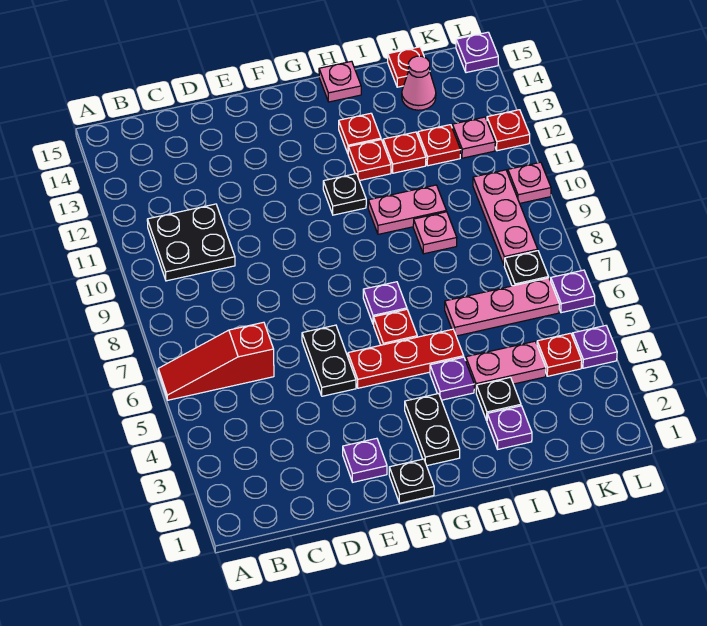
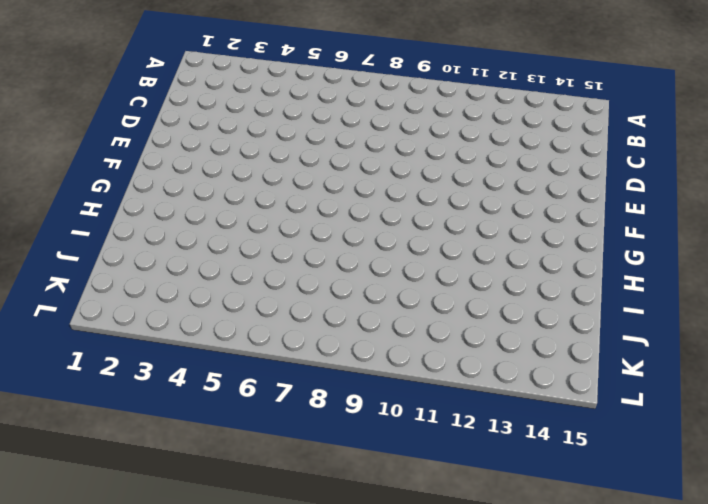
none -> red 1x3 slope [158,322,274,400]
none -> black 2x2 plate [147,204,235,281]
none -> purple 1x1 plate [343,438,387,482]
none -> black 1x2 plate [302,325,356,396]

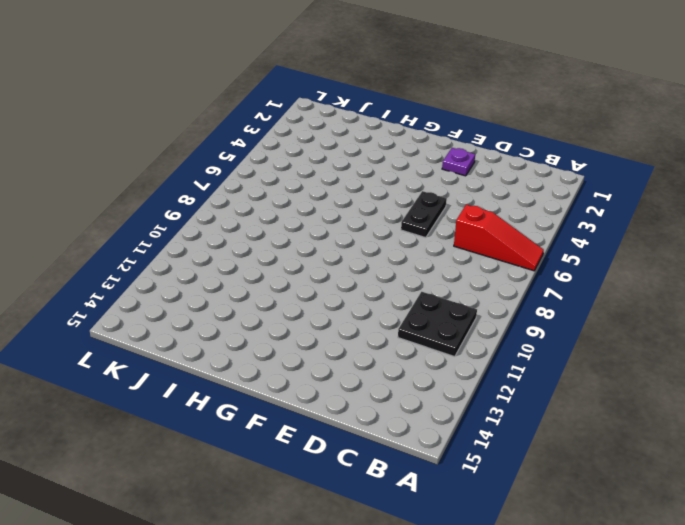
none -> black 1x1 plate [389,459,434,503]
none -> red 1x3 plate [348,329,464,388]
none -> black 1x2 plate [405,394,460,466]
none -> red 1x1 plate [374,309,417,345]

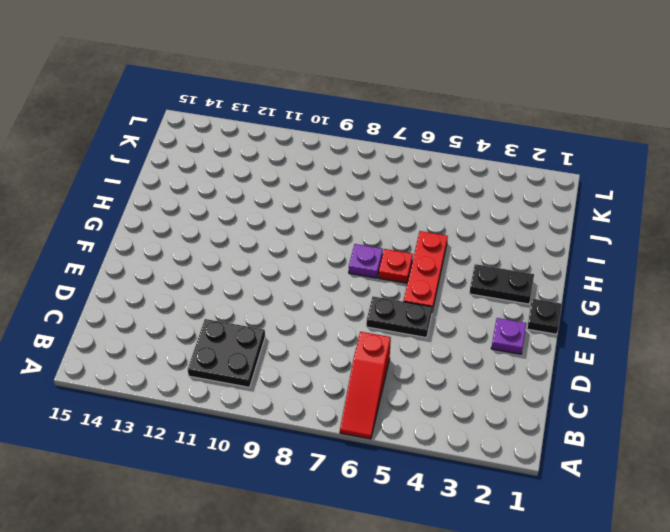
none -> black 1x1 plate [323,174,366,215]
none -> purple 1x1 plate [430,357,474,400]
none -> pink 1x2 plate [368,185,446,234]
none -> red 1x1 plate [348,140,391,181]

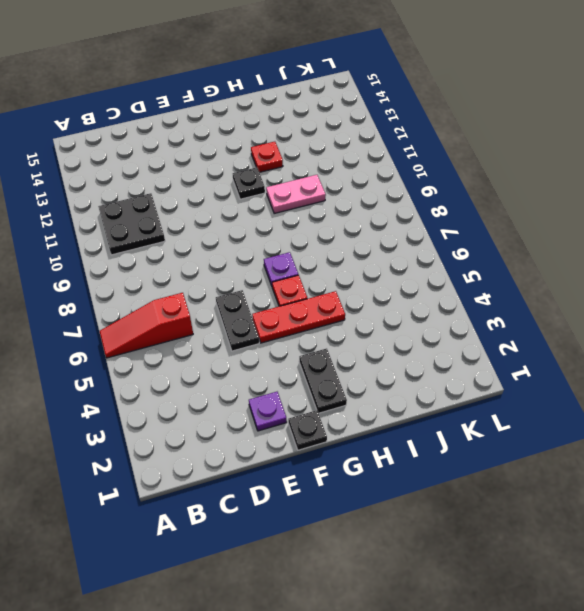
none -> purple 1x1 plate [430,357,474,400]
none -> red 1x1 plate [339,113,381,153]
none -> pink 1x1 plate [319,61,361,102]
none -> purple 1x1 plate [487,406,532,449]

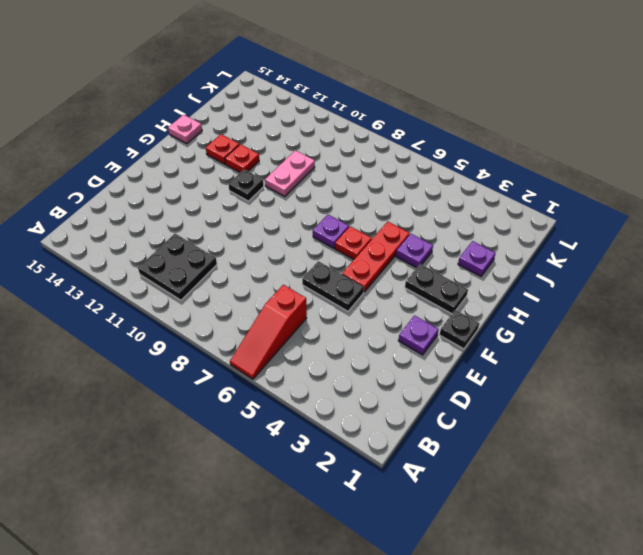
none -> black 1x1 plate [476,377,521,420]
none -> pink 1x2 plate [466,341,546,392]
none -> pink 1x3 plate [445,278,559,336]
none -> pink 1x1 plate [413,212,457,254]

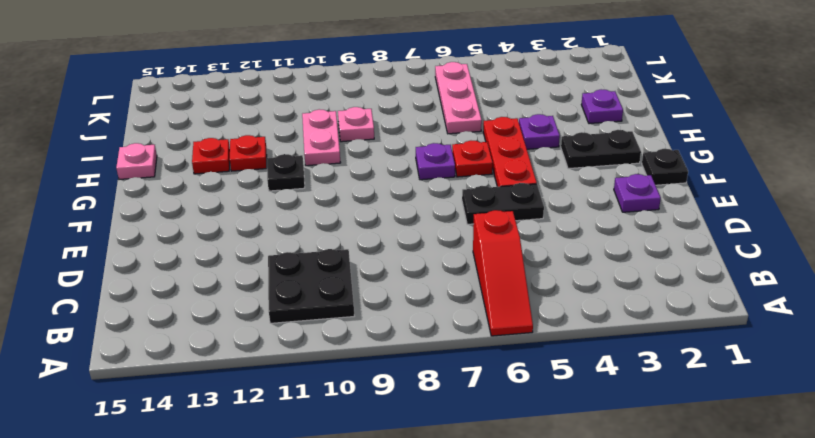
none -> black 1x1 plate [476,377,521,420]
none -> pink 1x2 plate [466,341,546,392]
none -> red 1x1 plate [383,132,426,173]
none -> red 1x1 plate [418,125,461,166]

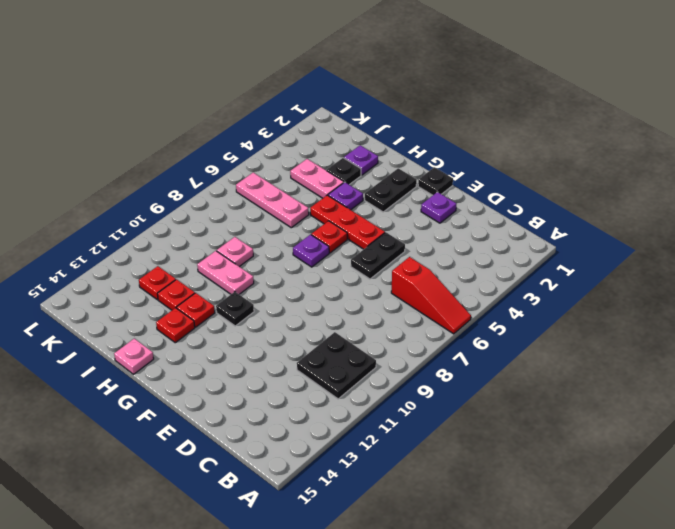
none -> pink 1x1 cone [402,56,436,110]
none -> red 1x1 plate [388,47,424,87]
none -> red 1x1 plate [537,333,582,376]
none -> black 1x1 plate [504,251,549,286]

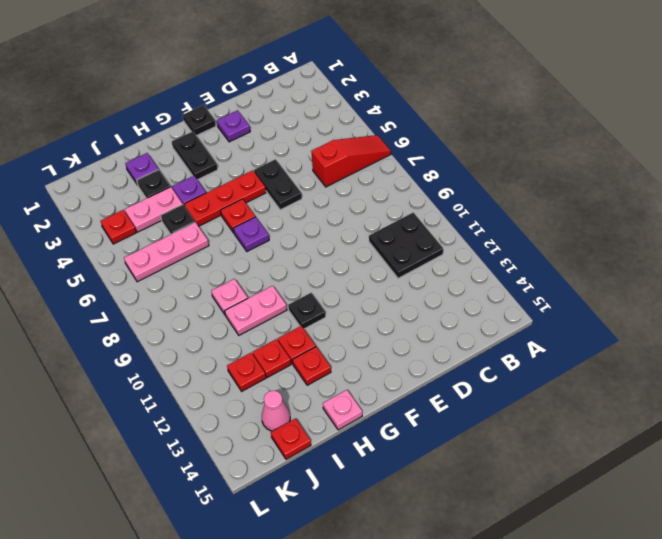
black 1x1 plate [161,205,195,234] -> black 1x1 plate moved to [504,251,549,286]
none -> pink 1x3 plate [473,170,538,266]
none -> pink 1x1 plate [452,117,495,158]
none -> purple 1x1 plate [573,326,617,368]
none -> purple 1x1 plate [551,270,595,313]

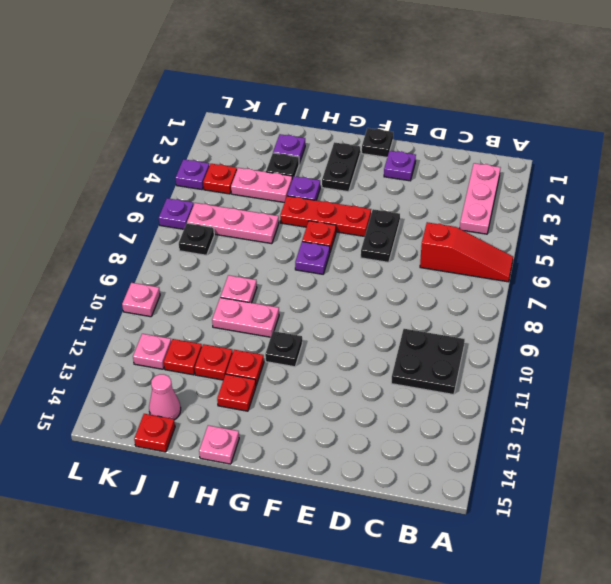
pink 1x3 plate [460,163,501,234] -> pink 1x3 plate moved to [473,170,538,266]
none -> red 1x1 plate [487,110,530,151]
none -> purple 1x1 plate [456,32,498,73]

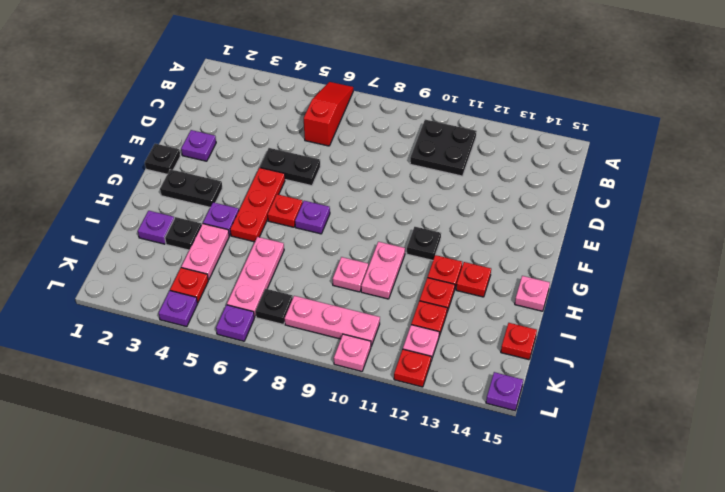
none -> pink 1x1 cone [402,56,436,110]

